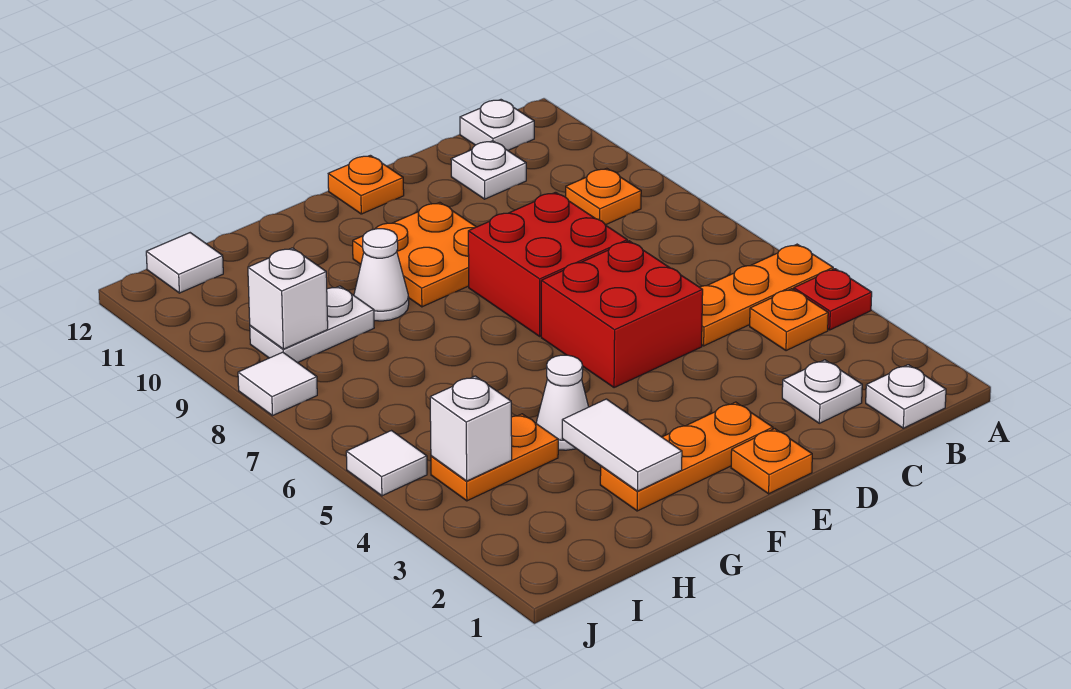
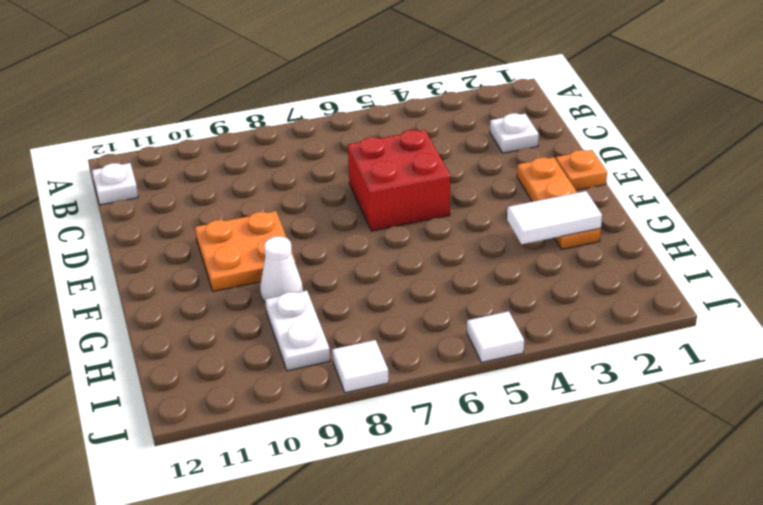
none -> red 1x1 plate [794,269,872,330]
none -> orange 1x3 plate [700,244,833,346]
none -> white 1x1 plate [866,365,946,428]

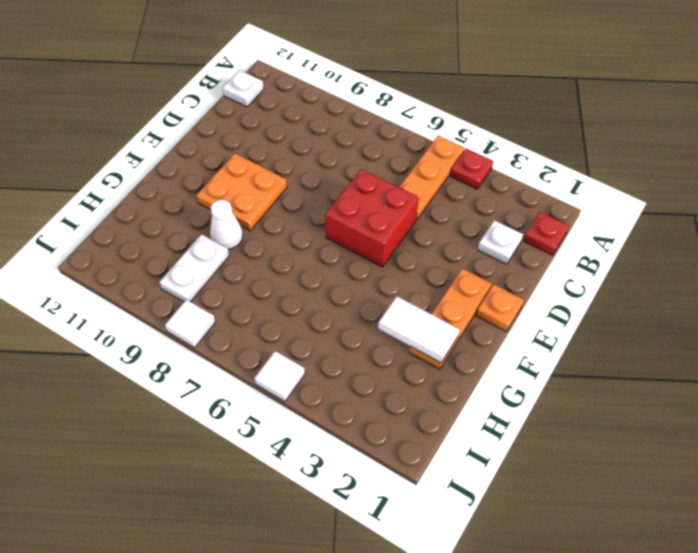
red 1x1 plate [524,212,569,255] -> white 1x1 plate [866,365,946,428]
none -> orange 1x1 plate [750,289,828,351]
none -> orange 1x1 plate [566,168,641,225]
none -> white 1x1 plate [451,141,526,199]

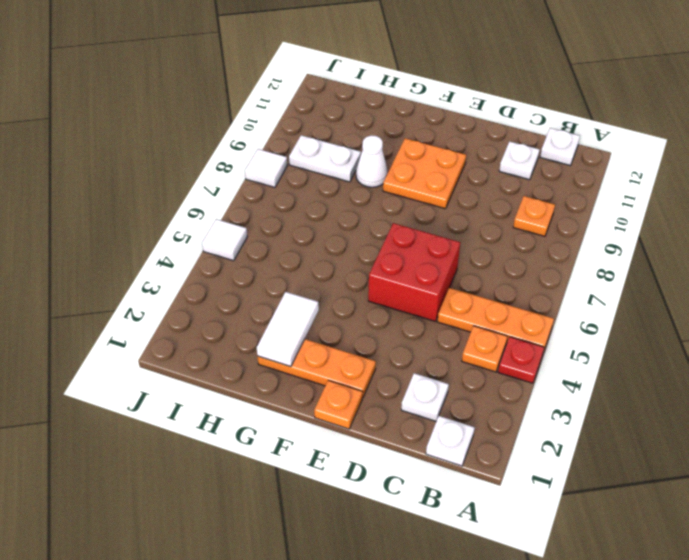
none -> red 2x2 brick [468,192,627,336]
none -> orange 1x1 plate [328,155,404,214]
none -> white 1x1 cone [536,355,588,450]

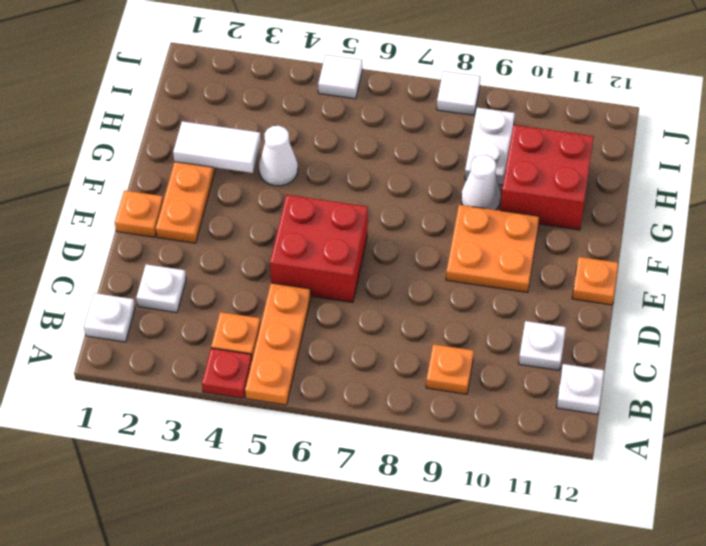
red 2x2 brick [500,125,594,230] -> red 2x2 brick moved to [468,192,627,336]
none -> orange 1x2 plate [431,414,558,501]
none -> white 1x1 tile [146,233,223,293]
none -> white 1x1 brick [430,376,512,481]

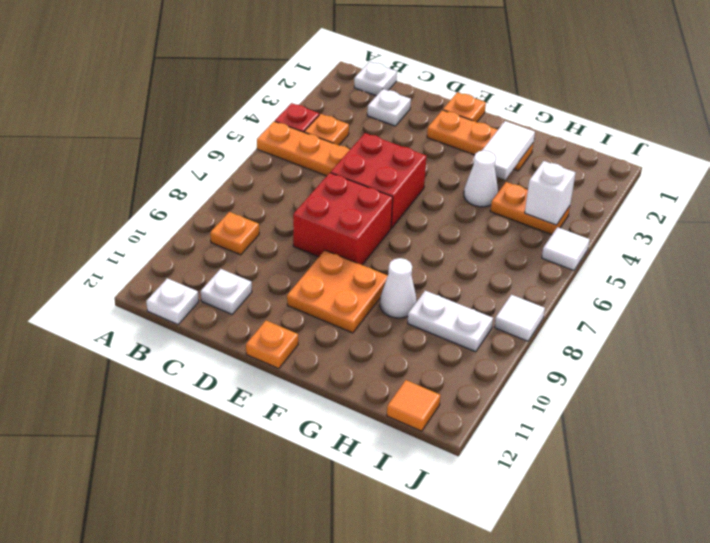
orange 1x1 tile [387,380,440,431] -> white 1x1 tile [146,233,223,293]
none -> white 1x1 brick [248,248,328,349]

